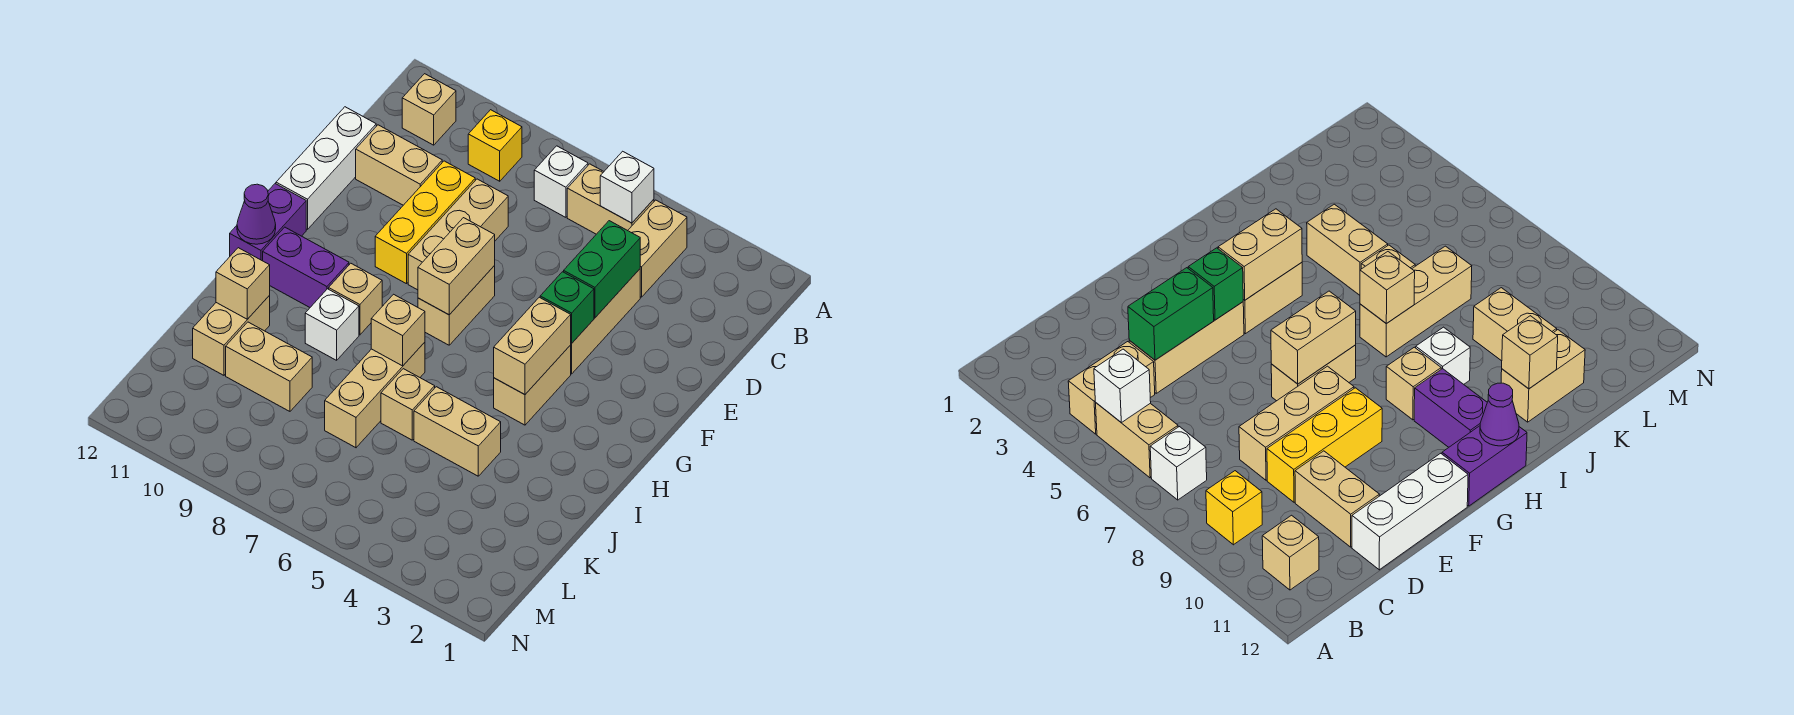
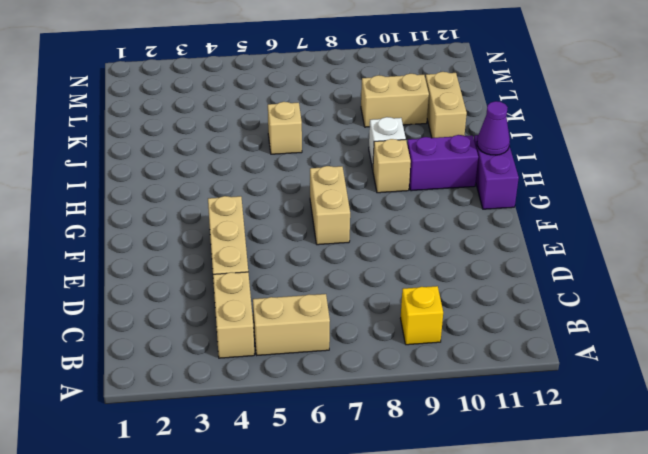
none -> white 1x1 brick [534,146,588,217]
none -> tan 1x1 brick [402,74,456,145]
none -> tan 1x3 brick [408,179,508,290]

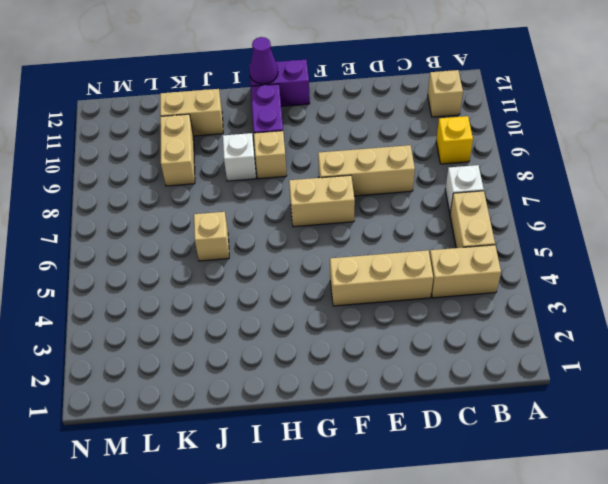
none -> yellow 1x3 brick [375,161,475,284]
none -> tan 1x2 brick [356,125,442,205]
none -> white 1x3 brick [276,107,376,229]

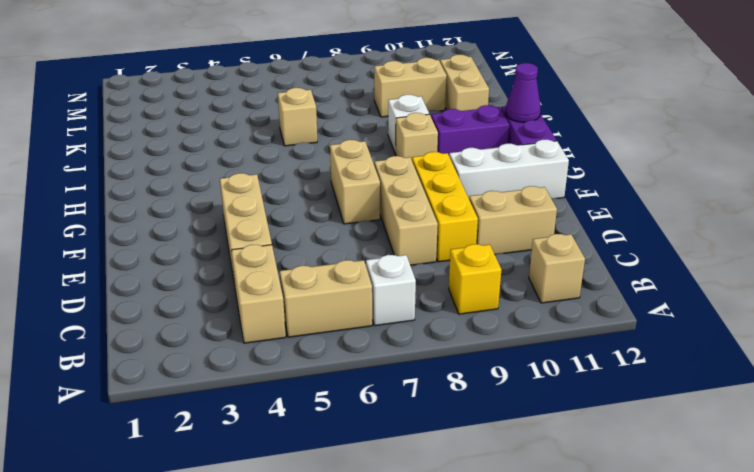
white 1x3 brick [449,140,569,199] -> white 1x3 brick turned to [276,107,376,229]
none -> tan 1x2 brick [494,345,571,425]
none -> tan 1x3 brick [325,342,425,448]
none -> tan 1x2 brick [414,387,501,476]

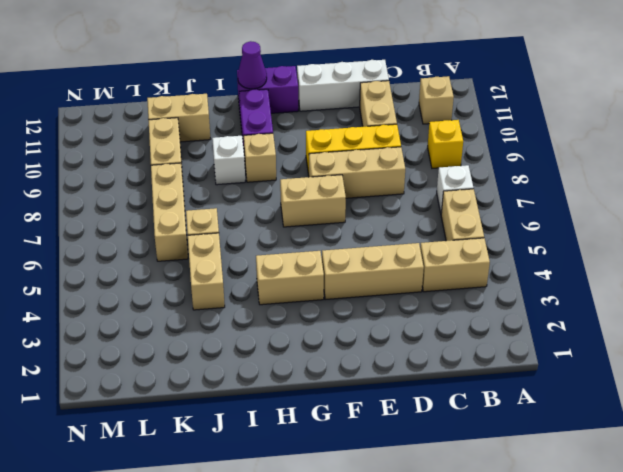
tan 1x3 brick [151,163,188,261] -> tan 1x3 brick turned to [325,342,425,448]
none -> white 1x1 brick [600,151,654,223]
none -> green 1x2 brick [564,221,640,318]
none -> green 1x1 brick [540,272,594,343]

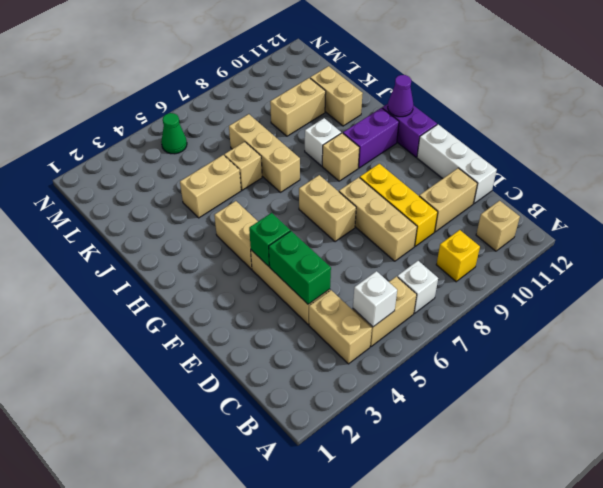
green 1x1 cone [161,113,187,154] -> none
none -> tan 1x2 brick [418,218,495,315]
none -> tan 1x2 brick [494,297,571,395]
none -> tan 1x1 brick [371,294,425,366]

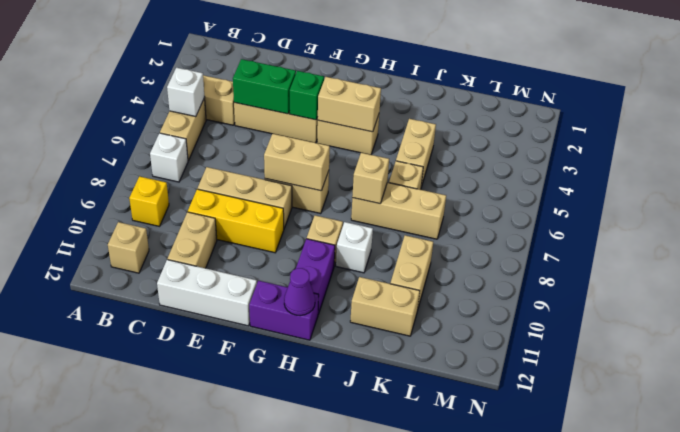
none -> tan 1x1 brick [216,248,270,319]

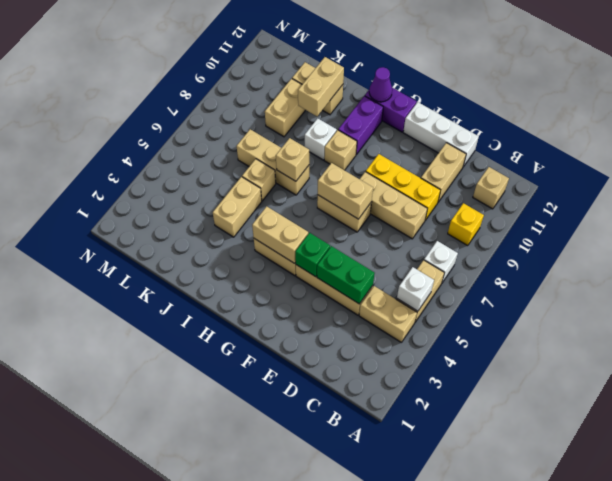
tan 1x2 brick [298,57,344,116] -> tan 1x1 brick [216,248,270,319]

